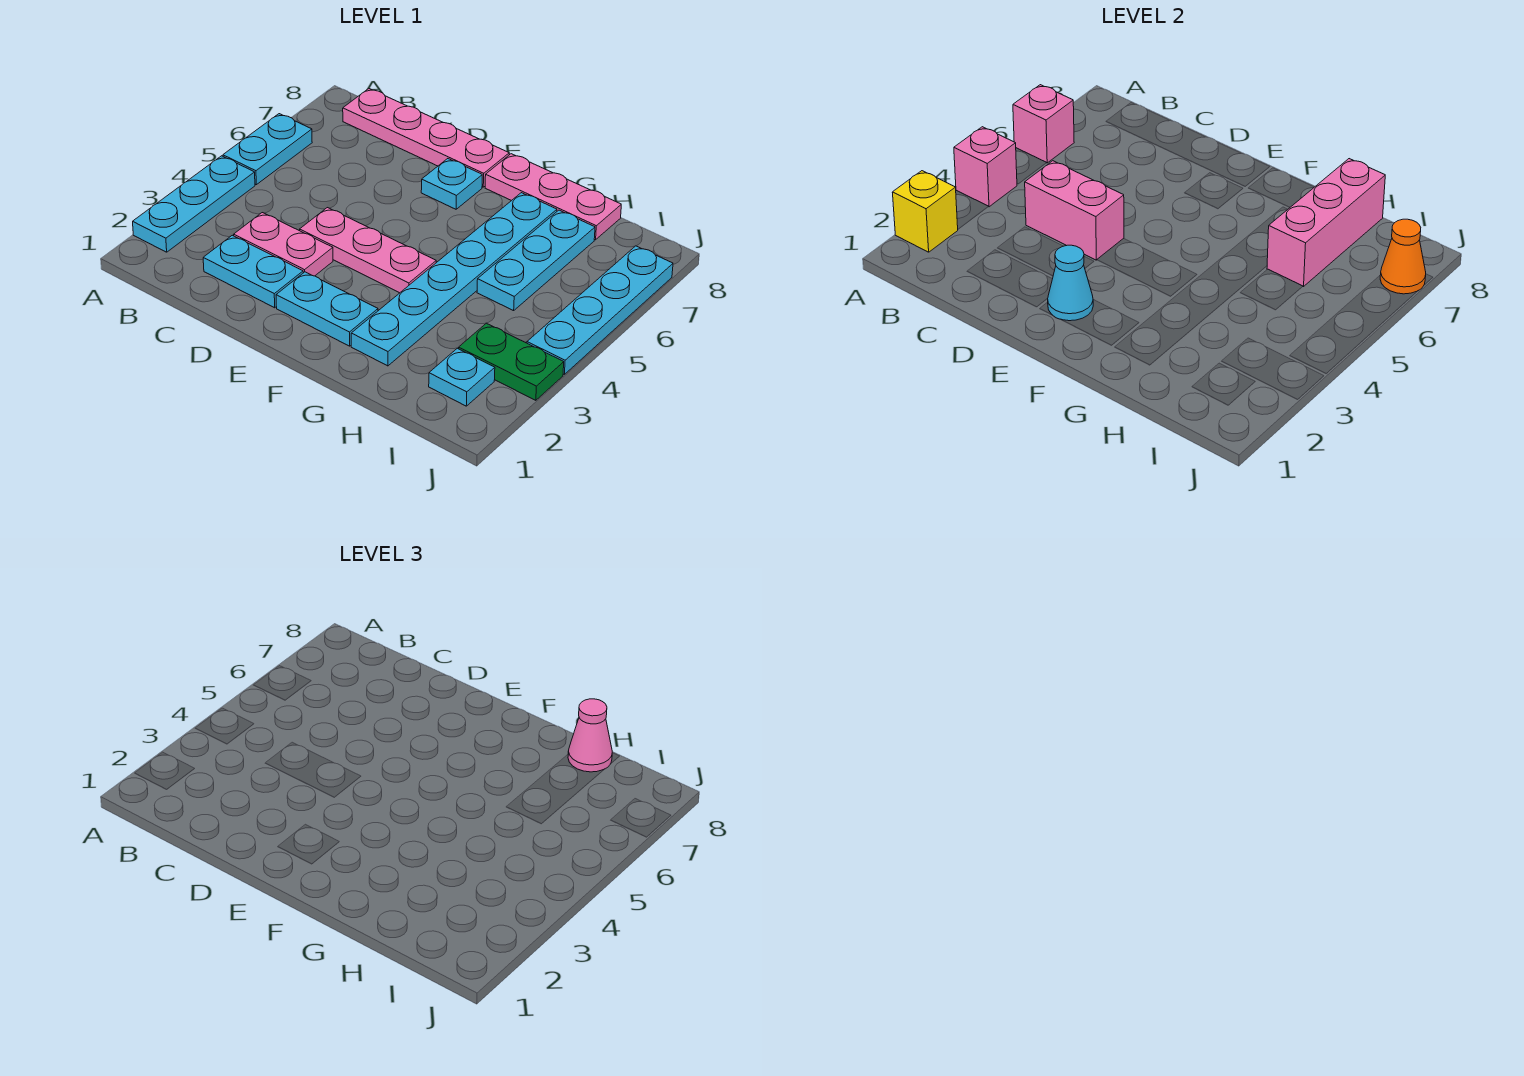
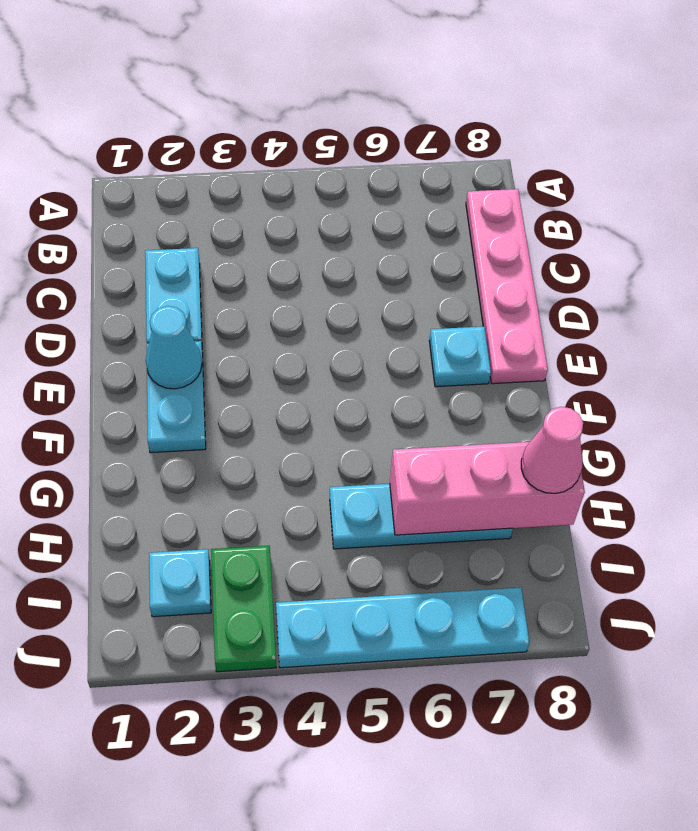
none -> cyan 1x3 plate [133,156,255,252]
none -> cyan 1x2 plate [223,114,312,185]
none -> pink 1x2 plate [234,213,333,276]

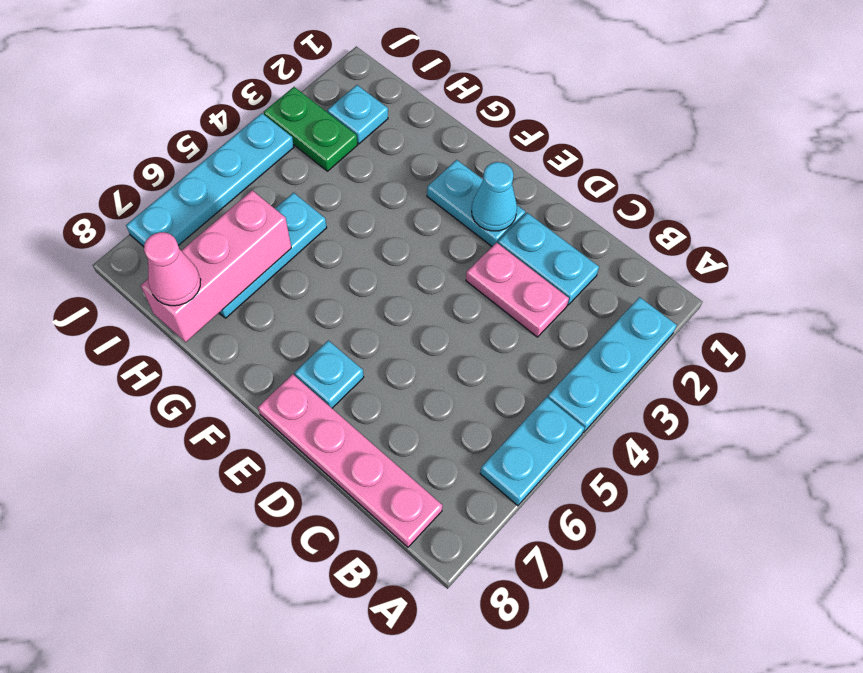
none -> pink 1x3 plate [300,208,436,293]
none -> pink 1x3 plate [485,154,621,240]
none -> cyan 1x6 plate [351,193,557,366]

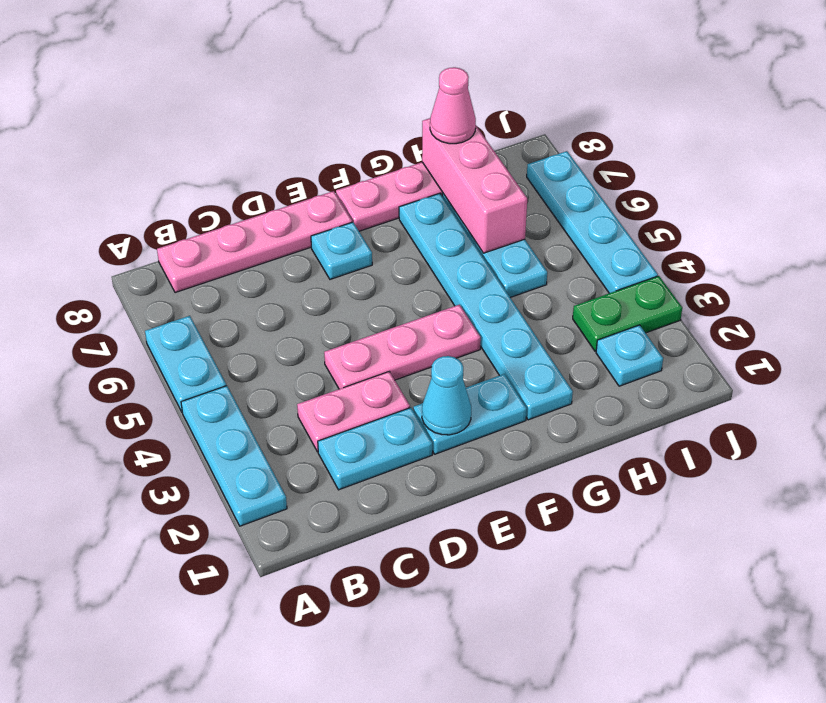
none -> yellow 1x1 brick [892,171,958,252]
none -> pink 1x1 brick [954,127,1017,207]
none -> pink 1x1 brick [1013,85,1074,163]

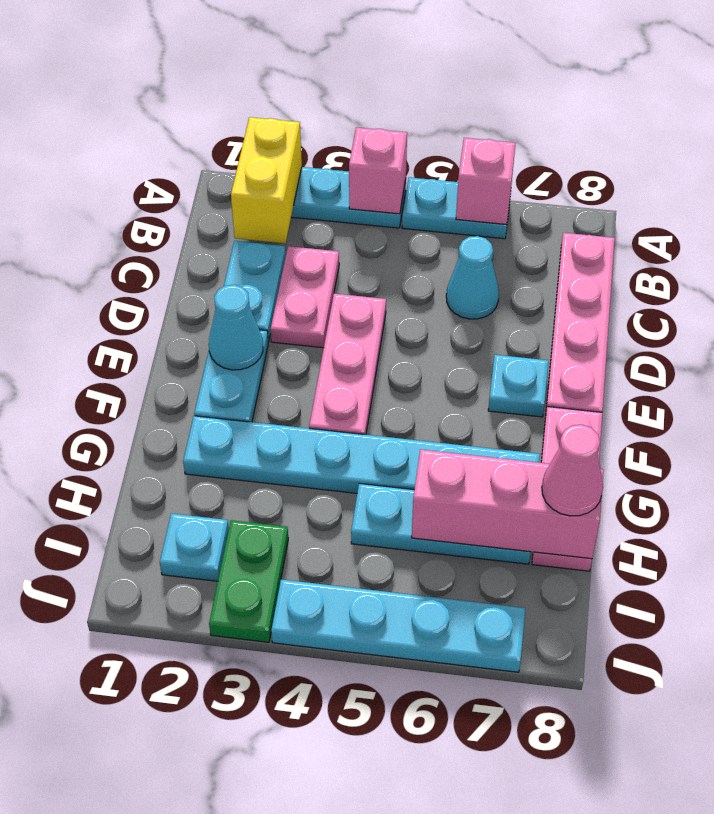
yellow 1x2 brick [231,117,302,243] -> yellow 1x1 brick [892,171,958,252]
cyan 1x1 cone [446,236,499,319] -> none
none -> pink 1x2 brick [1025,161,1124,260]
none -> orange 1x1 cone [1380,219,1426,294]

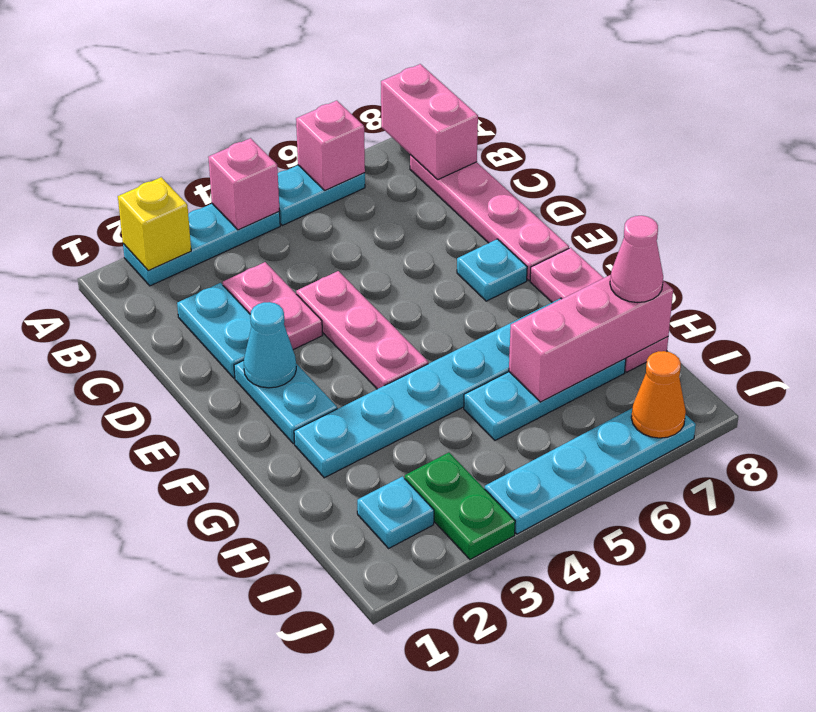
pink 1x2 brick [381,64,478,179] -> pink 1x2 brick moved to [1025,161,1124,260]

